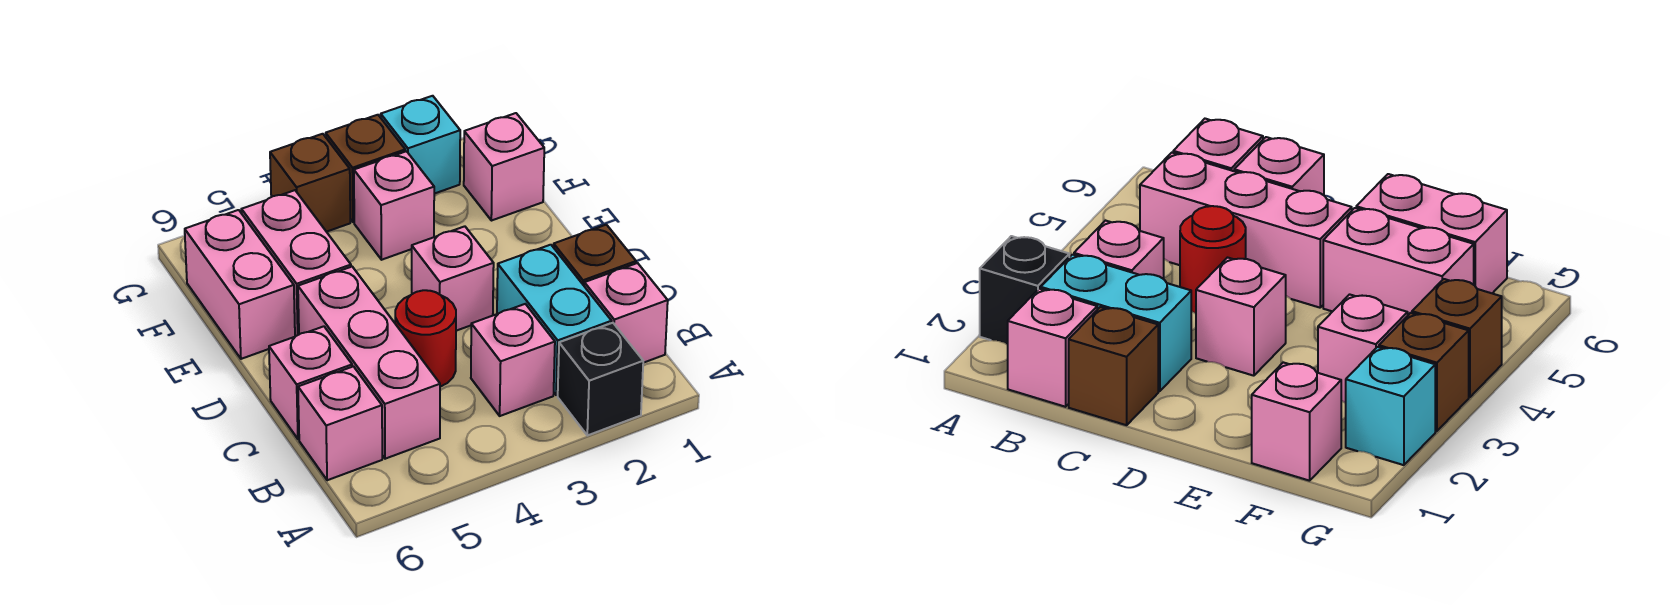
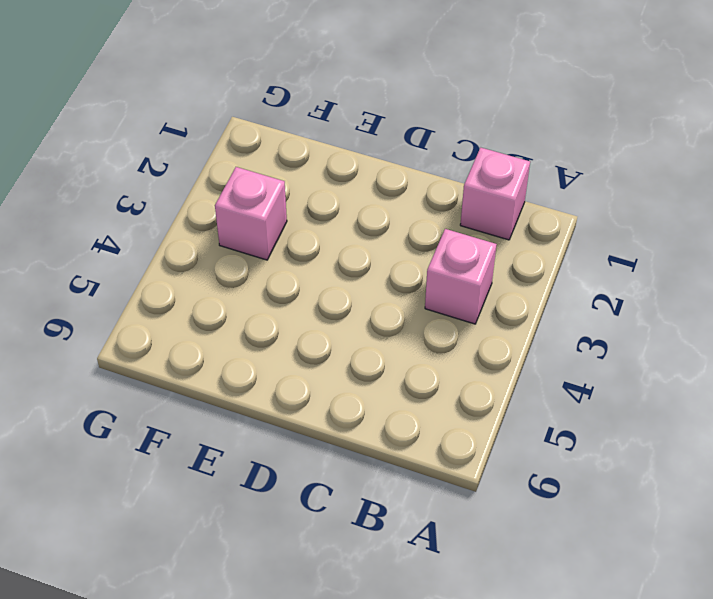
none -> black 1x1 brick [558,323,643,435]
none -> cyan 1x2 brick [497,245,612,395]
none -> pink 1x3 brick [298,267,440,459]

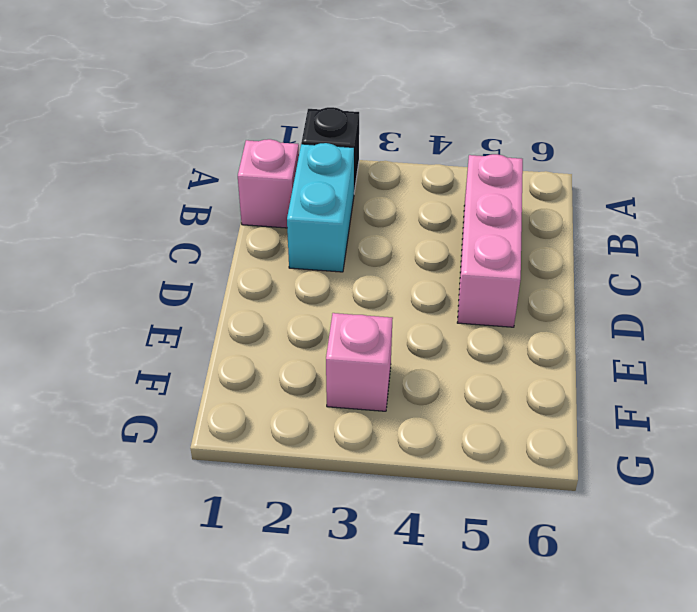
none -> pink 1x1 brick [471,304,555,416]
none -> pink 1x1 brick [298,366,382,480]
none -> brown 1x1 brick [554,225,636,285]

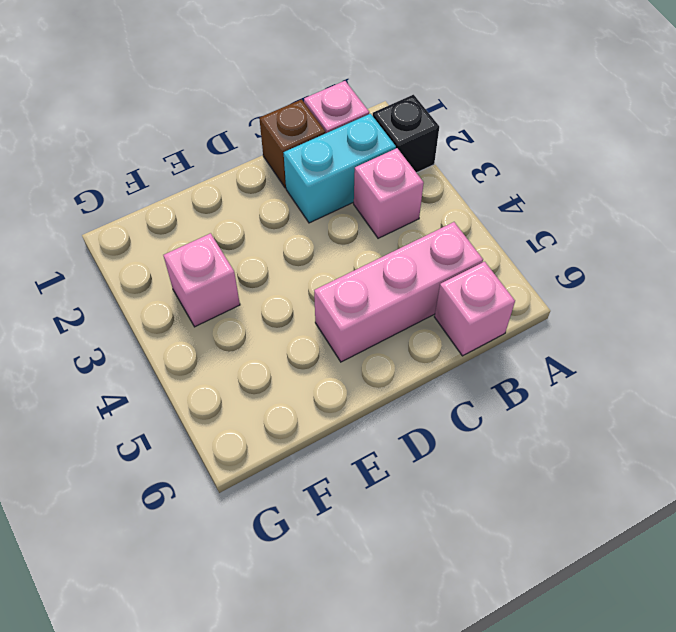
none -> red 1x1 round brick [395,290,456,387]
none -> pink 1x1 brick [269,326,352,439]
none -> pink 1x1 brick [412,226,494,331]

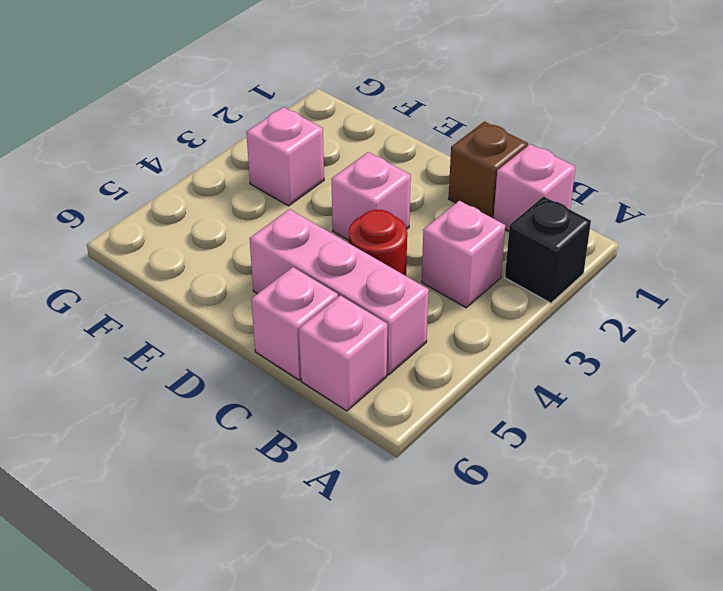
none -> cyan 1x2 brick [497,245,612,395]
none -> pink 1x2 brick [242,190,351,336]
none -> pink 1x2 brick [185,210,295,359]

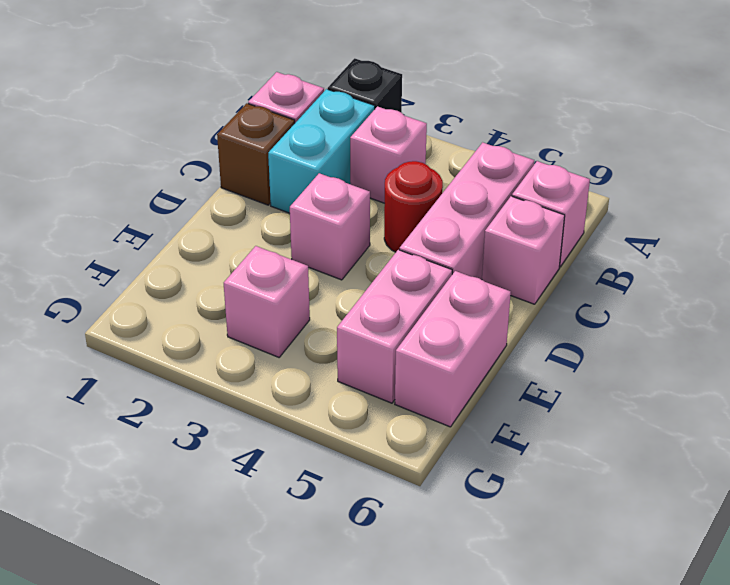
none -> pink 1x1 brick [464,113,544,221]
none -> cyan 1x1 brick [381,96,460,194]
none -> brown 1x1 brick [326,115,405,222]

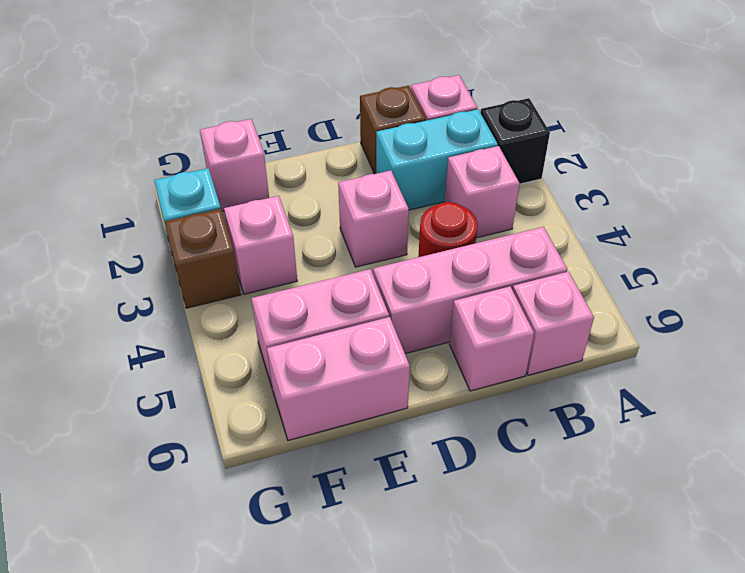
none -> brown 1x1 brick [270,134,350,232]

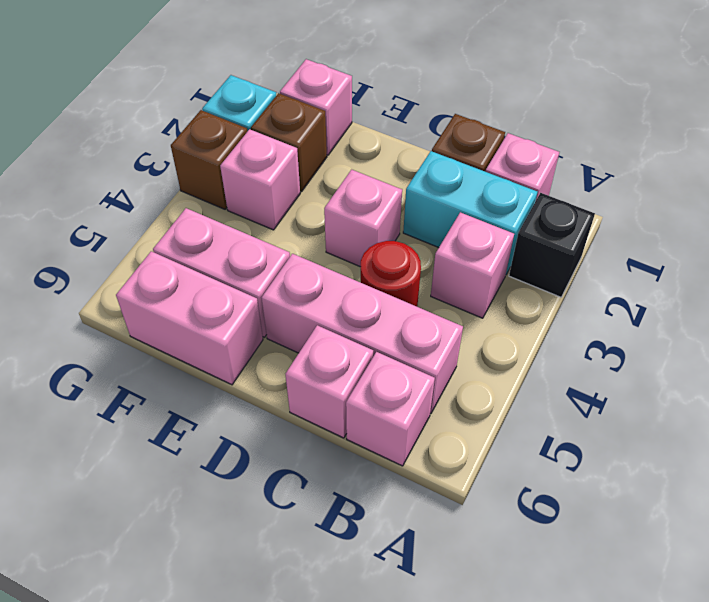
brown 1x1 brick [251,93,327,192] -> brown 1x1 brick moved to [270,134,350,232]

